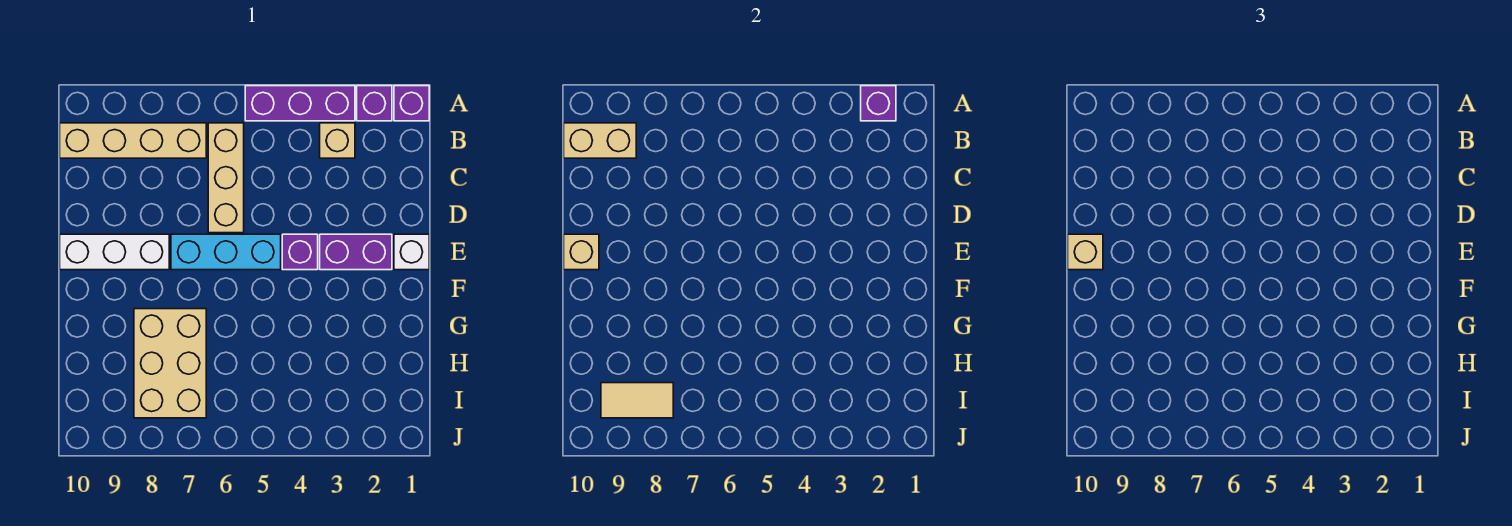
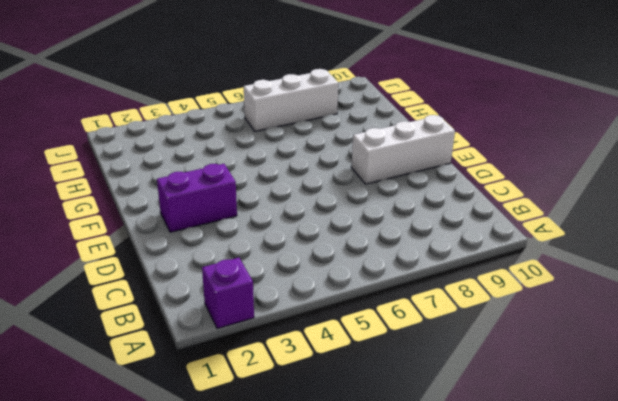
white 1x3 brick [244,69,338,131] -> tan 2x3 brick [134,309,206,418]
none -> purple 1x1 brick [394,86,429,121]
none -> purple 1x3 brick [245,86,355,121]
none -> tan 1x1 brick [320,123,355,158]

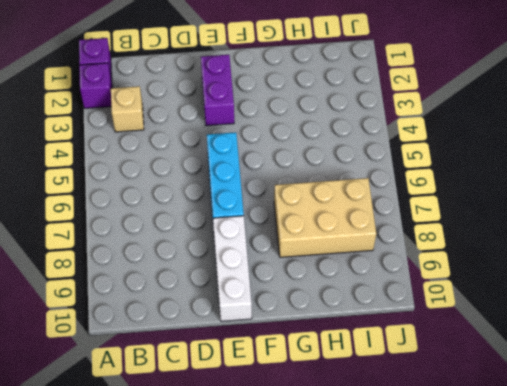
none -> purple 1x3 brick [245,86,355,121]
none -> tan 1x3 brick [208,123,244,233]
none -> tan 1x4 brick [60,123,206,158]

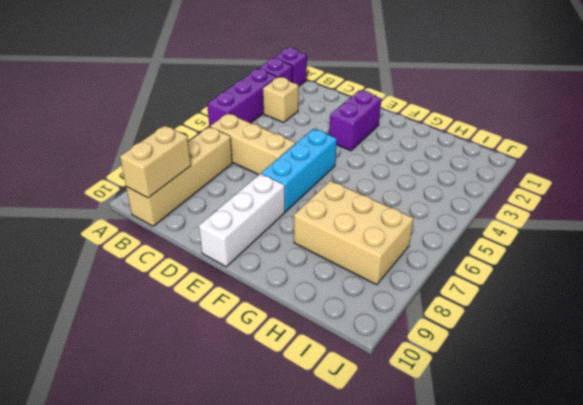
none -> white 1x1 brick [394,234,429,270]
none -> purple 1x1 brick [282,234,318,270]
none -> purple 1x1 brick [861,86,896,121]

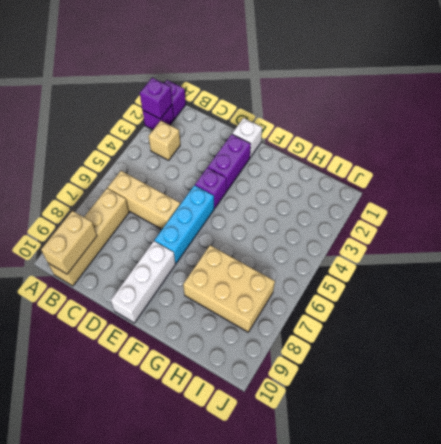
none -> purple 1x3 brick [245,86,355,121]
none -> tan 1x1 brick [564,234,599,270]
none -> tan 1x2 tile [601,383,673,418]

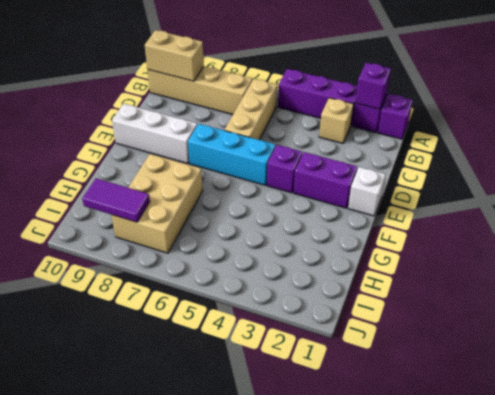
purple 1x2 tile [82,178,150,222] -> tan 1x2 tile [601,383,673,418]
none -> tan 1x1 brick [564,234,599,270]
none -> tan 1x1 brick [1068,234,1103,270]

